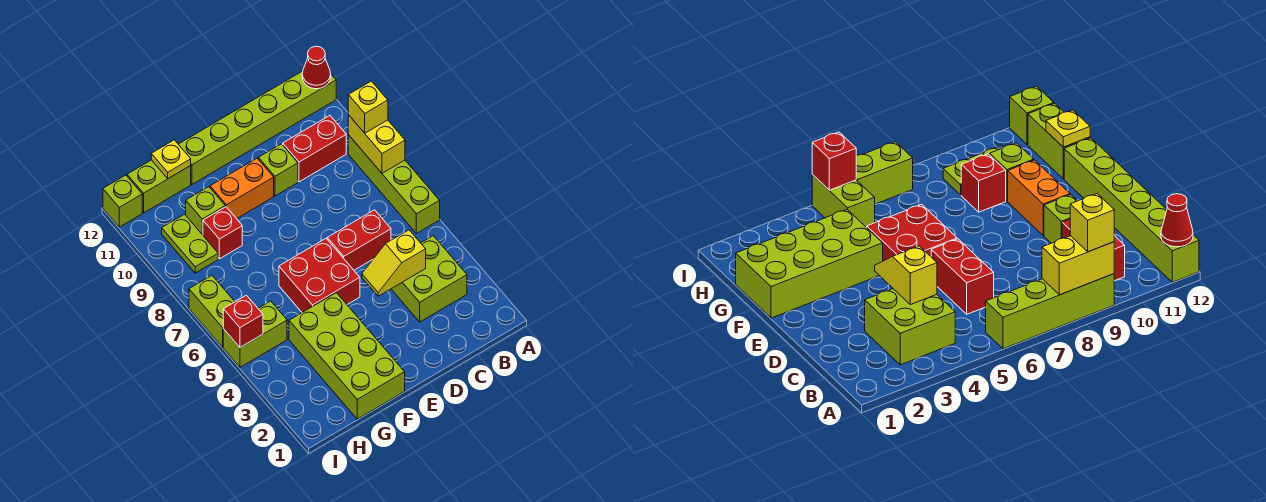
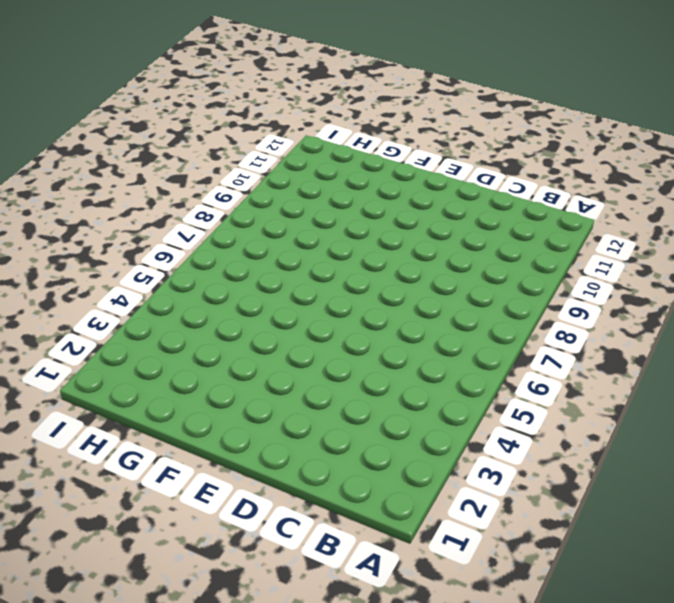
none -> lime 1x4 brick [348,135,440,233]
none -> lime 1x6 brick [178,71,336,184]
none -> lime 2x2 brick [391,236,467,322]

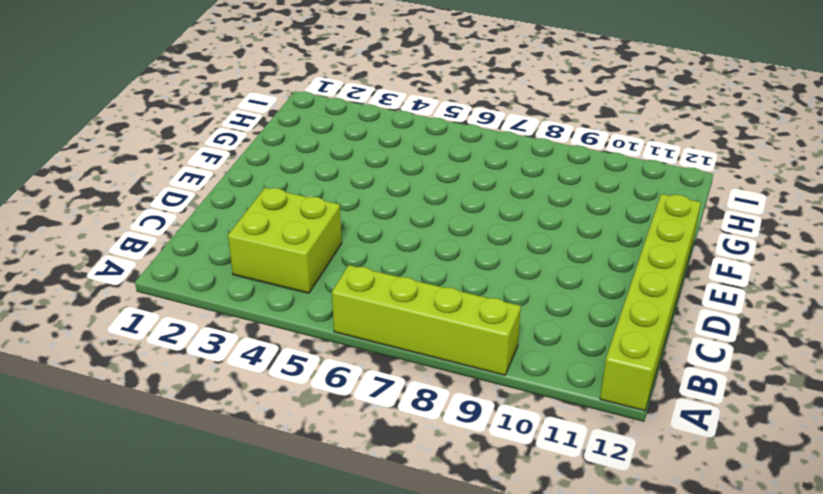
none -> red 1x2 brick [283,116,346,182]
none -> red 1x2 brick [327,210,391,270]
none -> lime 1x1 brick [258,144,298,196]

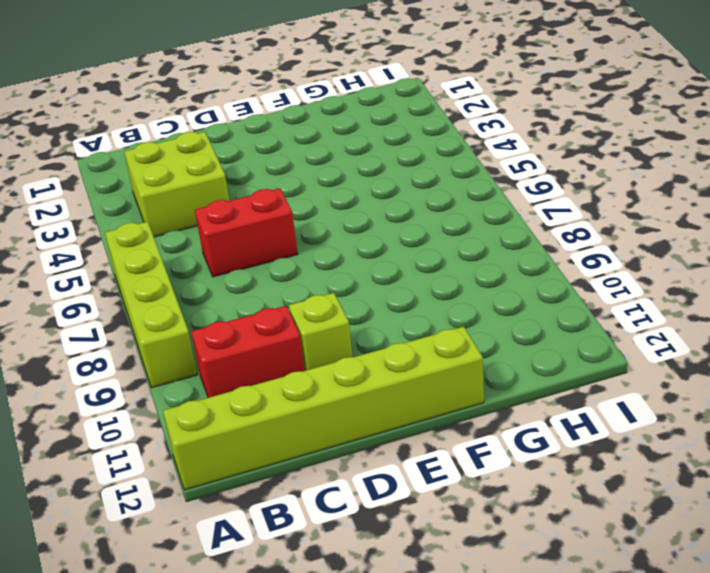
none -> red 2x2 brick [279,239,360,312]
none -> orange 1x2 brick [210,158,274,219]
none -> lime 2x4 brick [289,293,405,419]

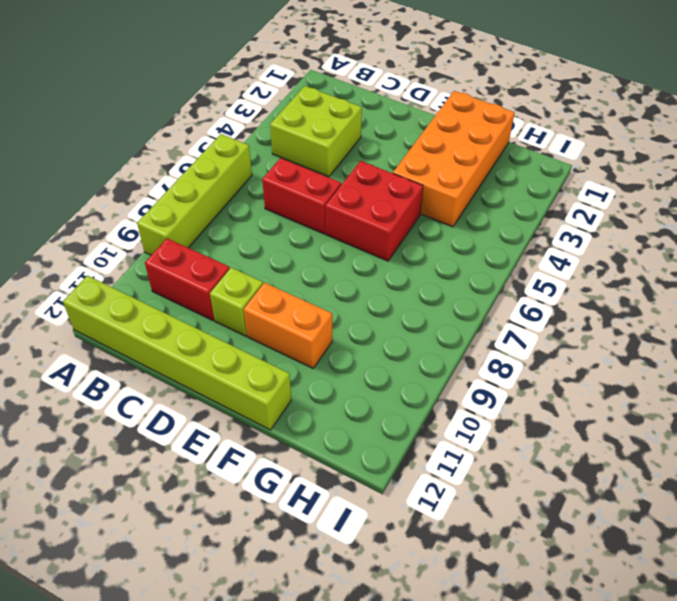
orange 2x4 brick [393,91,515,227] -> lime 2x4 brick [289,293,405,419]
none -> red 1x1 brick [203,207,242,259]
none -> lime 1x1 brick [186,187,225,235]
none -> lime 1x2 brick [127,160,191,213]

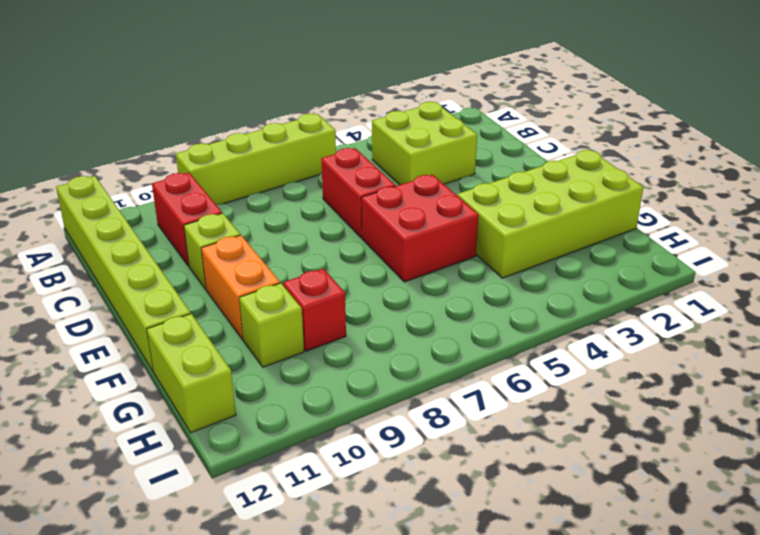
none -> lime 1x2 brick [223,301,287,367]
none -> lime 1x2 plate [162,214,218,273]
none -> lime 1x2 brick [189,275,235,347]

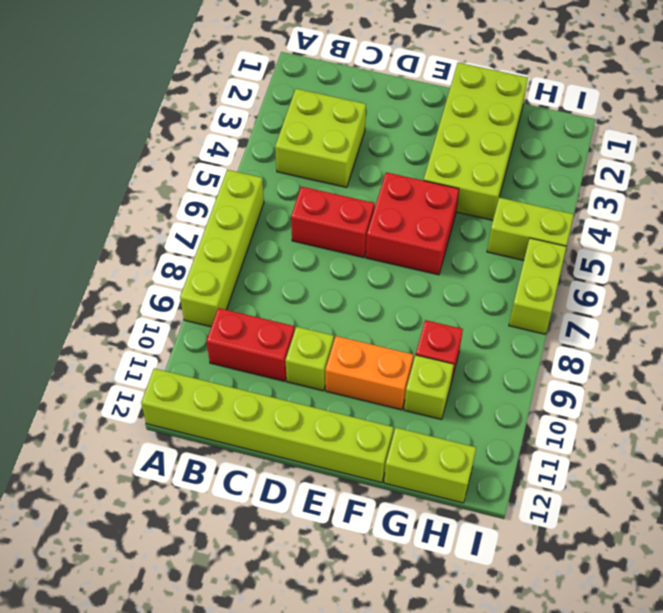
none -> lime 1x2 plate [162,214,218,273]
none -> lime 1x1 brick [103,175,142,227]
none -> yellow 1x2 brick [348,115,405,173]

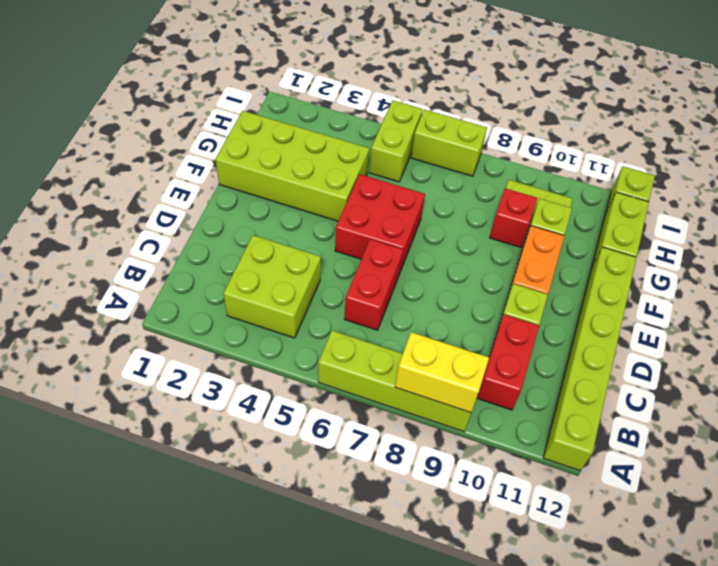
none -> red 1x1 cone [302,46,331,89]
none -> yellow 1x2 slope [362,230,426,296]
none -> yellow 1x1 plate [151,140,191,178]

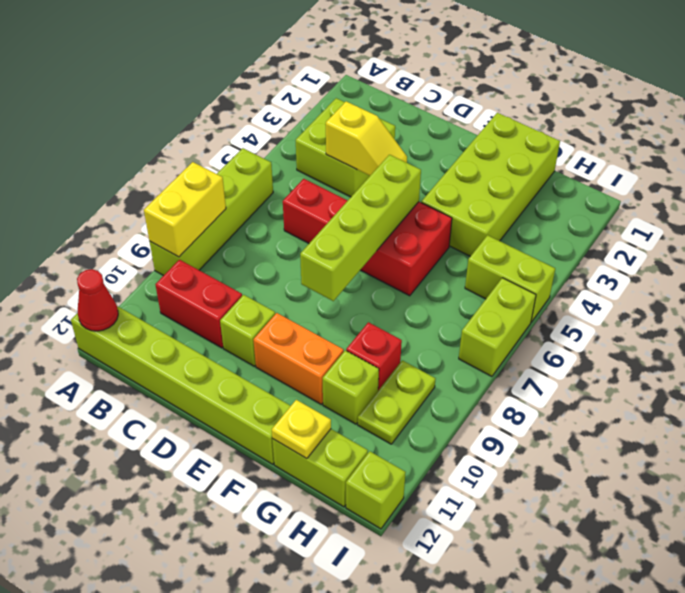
lime 1x4 brick [300,155,421,301] -> none
none -> red 1x1 brick [223,295,263,347]
none -> yellow 1x1 brick [348,81,388,133]

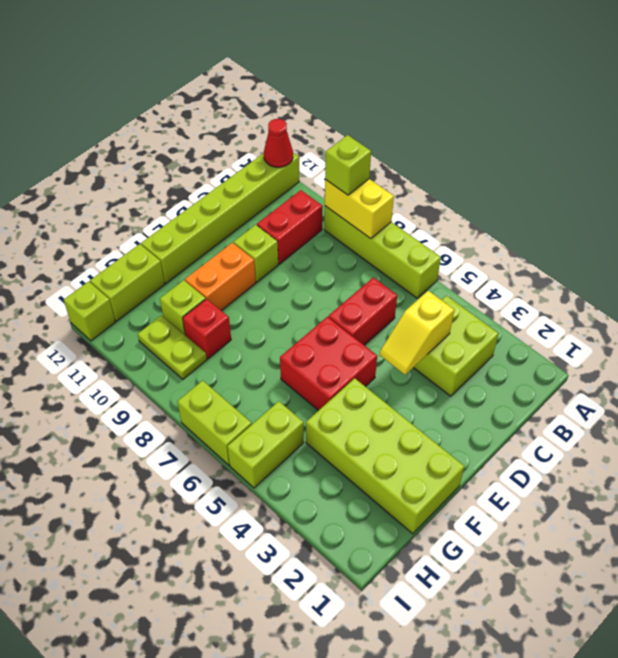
lime 1x1 brick [325,135,371,195] -> yellow 1x1 brick [348,81,388,133]
none -> yellow 1x1 plate [151,140,191,178]
none -> red 1x1 brick [223,295,263,347]

